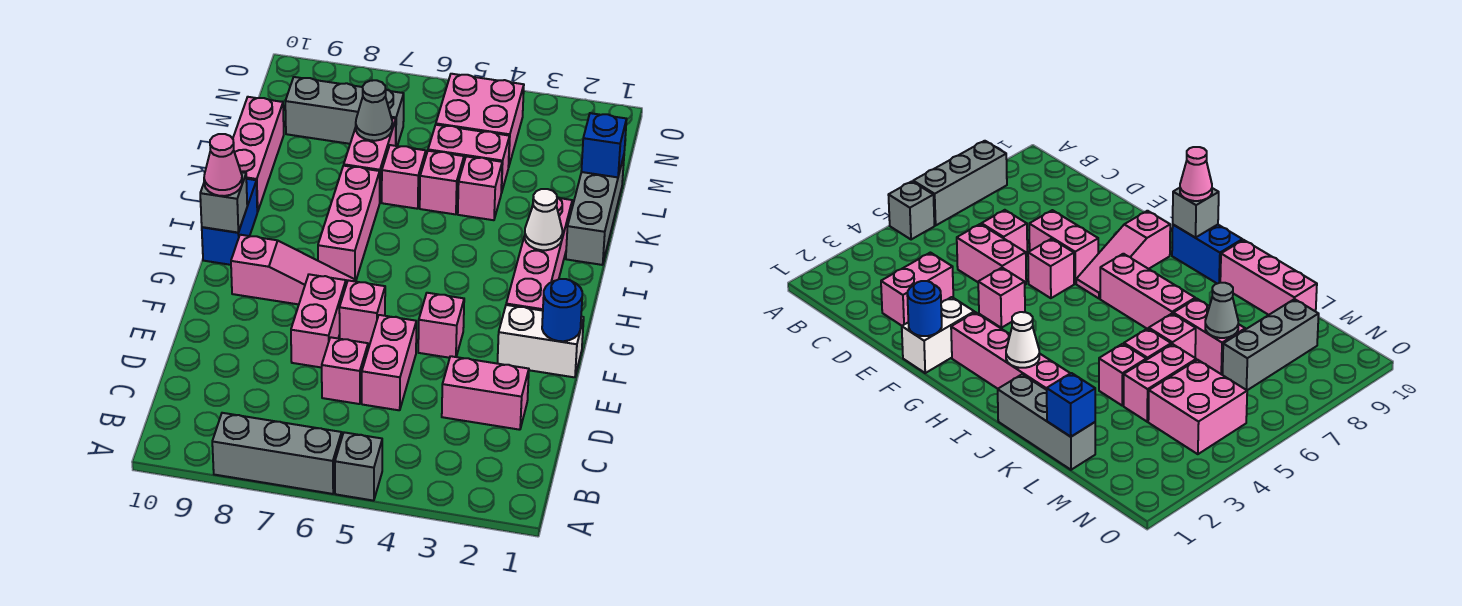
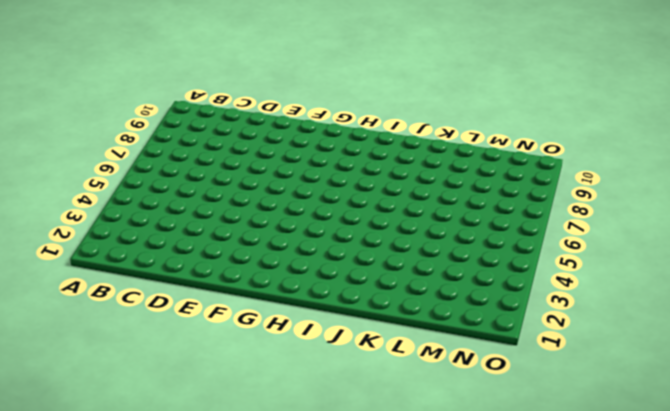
none -> grey 1x1 brick [335,432,382,501]
none -> grey 1x3 brick [212,413,342,494]
none -> pink 1x2 brick [442,356,529,430]

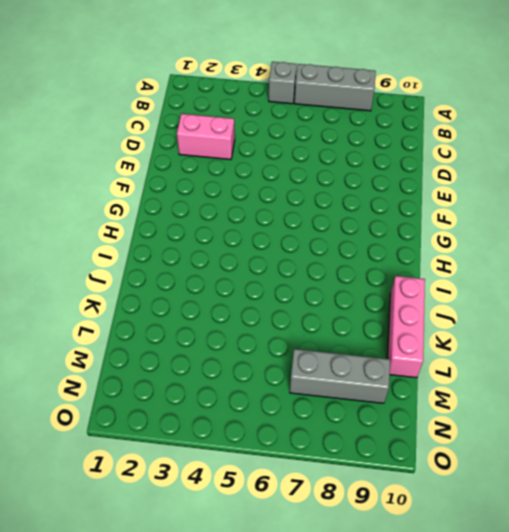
none -> pink 1x2 brick [362,315,416,410]
none -> pink 1x1 brick [322,337,368,404]
none -> pink 1x2 brick [291,274,346,368]

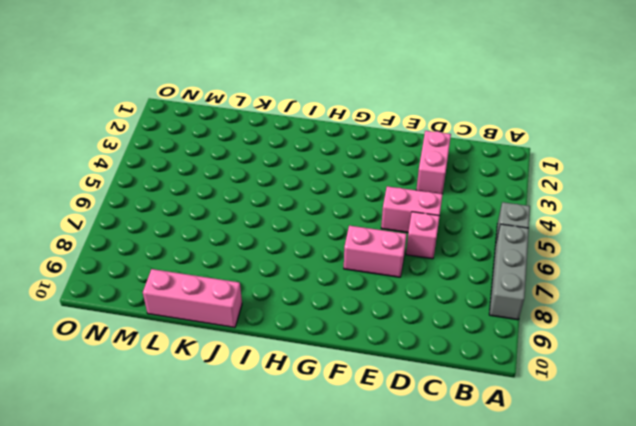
none -> white 1x2 brick [497,305,584,377]
none -> pink 1x1 brick [418,293,464,358]
none -> pink 1x1 brick [339,280,385,345]

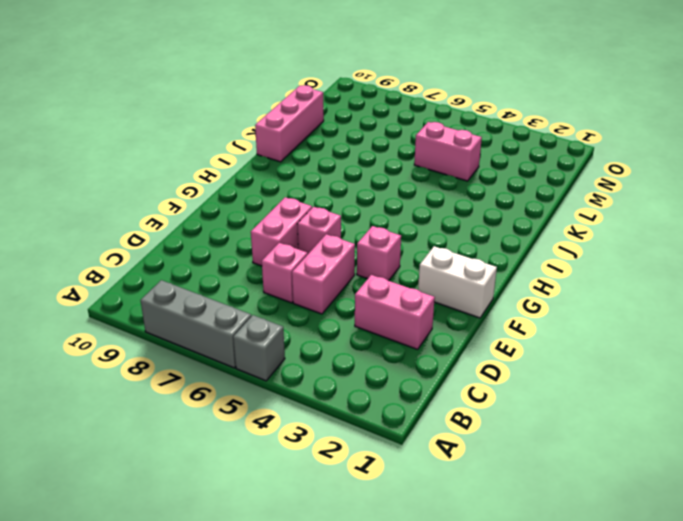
none -> pink 1x4 brick [506,198,572,311]
none -> pink 1x3 slope [231,235,355,304]
none -> pink 1x3 brick [318,166,380,282]

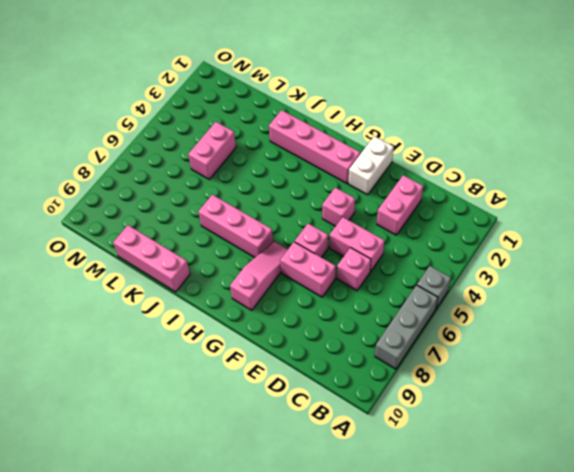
none -> blue 1x2 brick [202,179,257,265]
none -> grey 1x3 brick [566,156,624,265]
none -> pink 1x1 brick [458,156,502,220]

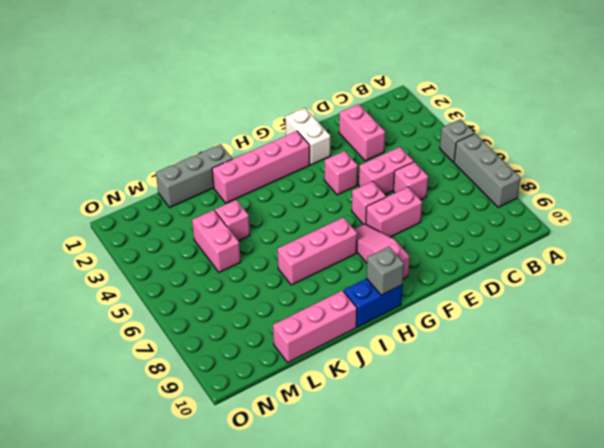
none -> pink 1x1 brick [420,151,464,214]
none -> pink 1x1 brick [382,145,426,209]
none -> pink 1x2 brick [344,118,396,201]

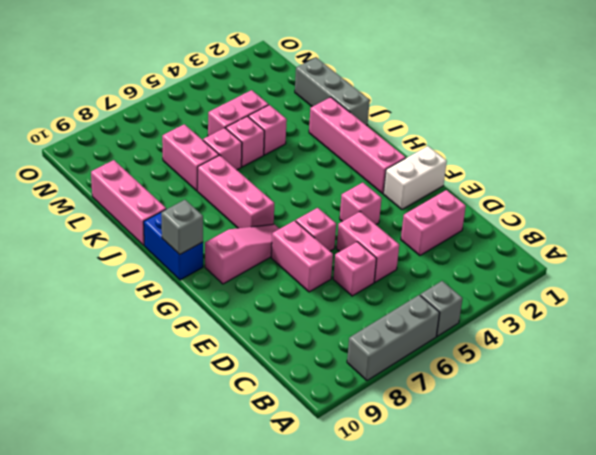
none -> pink 2x2 brick [436,74,524,167]
none -> grey 1x3 brick [285,77,404,146]
none -> blue 1x1 round brick [542,279,582,341]

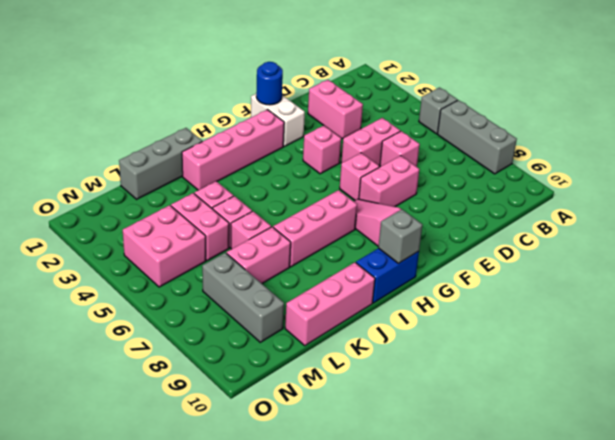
none -> white 1x1 cone [525,189,562,250]
none -> blue 1x1 brick [581,113,627,177]
none -> grey 1x1 cone [356,80,392,141]

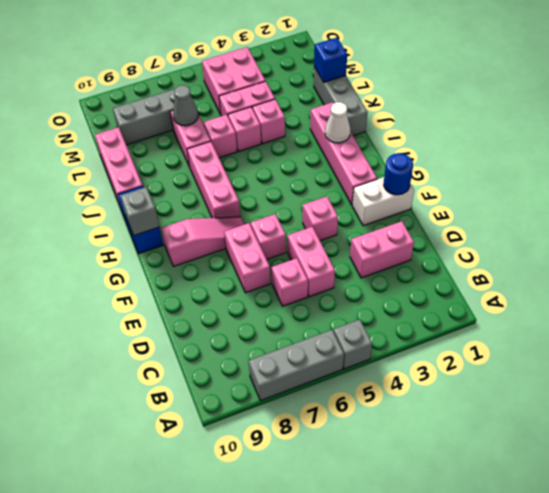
none -> pink 1x1 cone [204,134,242,196]

